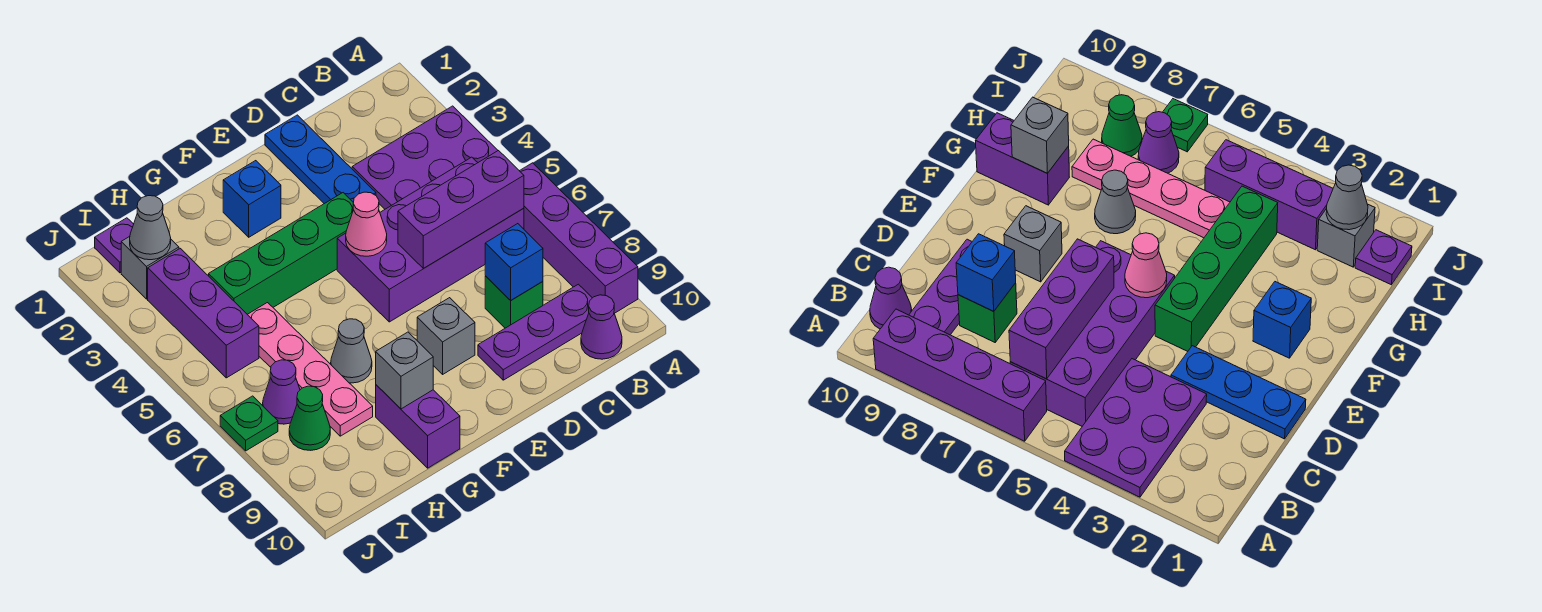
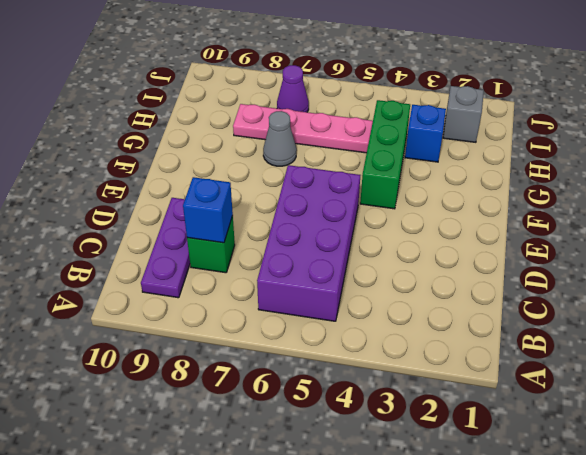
green 1x3 brick [360,100,410,209] -> green 1x4 brick [209,193,353,314]
blue 1x1 brick [405,105,446,162] -> blue 1x1 brick moved to [223,161,281,237]
none -> purple 2x3 plate [352,106,498,209]
none -> purple 1x4 brick [520,163,638,313]
none -> purple 1x1 cone [581,295,622,359]

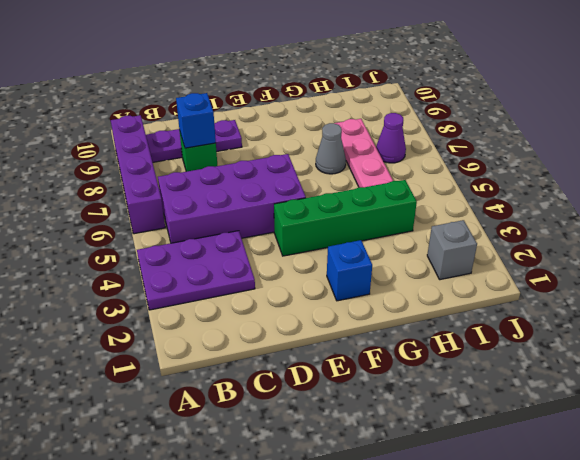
none -> purple 1x1 cone [581,295,622,359]
none -> blue 1x3 plate [265,115,376,204]
none -> grey 1x1 brick [417,298,475,374]

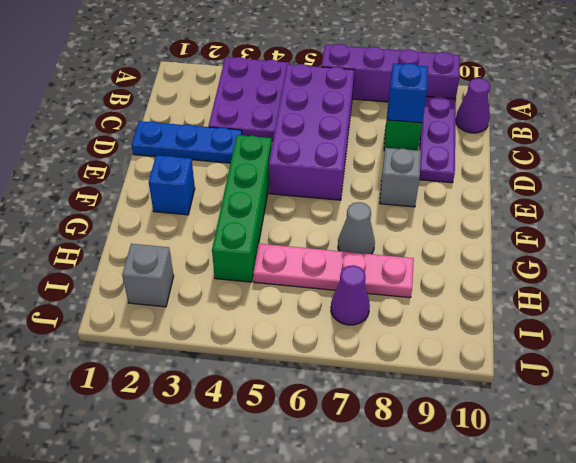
none -> purple 1x2 brick [376,385,460,468]
none -> purple 1x1 plate [95,218,134,273]
none -> purple 1x3 brick [148,249,259,378]

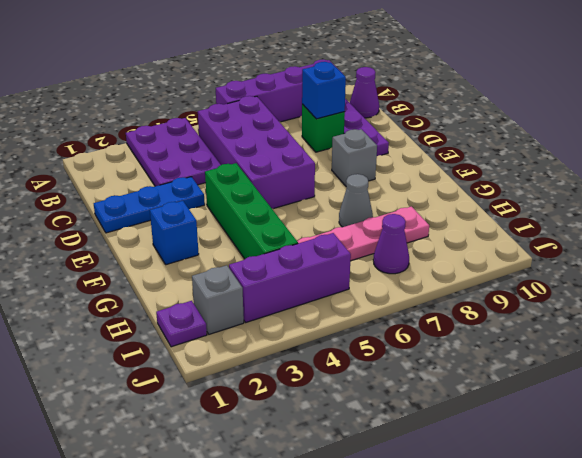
none -> purple 1x2 brick [376,385,460,468]
none -> green 1x1 cone [289,386,330,450]
none -> green 1x1 plate [220,396,278,451]

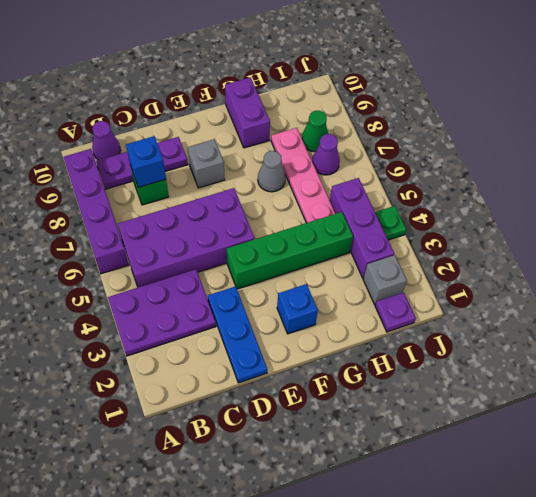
green 1x1 plate [375,206,406,240] -> green 1x1 plate moved to [220,396,278,451]
none -> purple 1x3 brick [398,151,524,268]
none -> pink 1x1 cone [346,192,387,256]
none -> grey 1x1 brick [376,332,433,409]

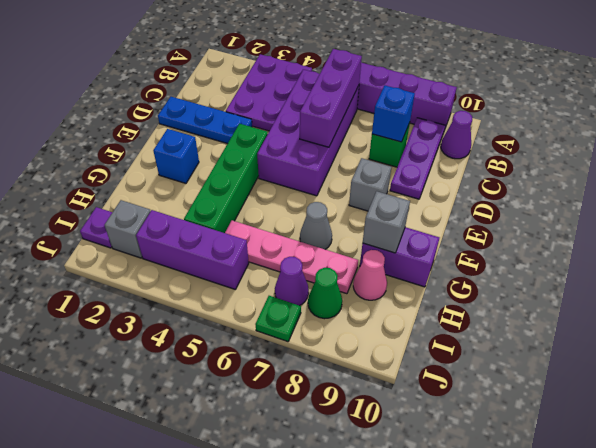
pink 1x1 cone [353,250,387,300] -> pink 1x1 cone moved to [346,192,387,256]
none -> grey 1x1 cone [130,196,171,260]

